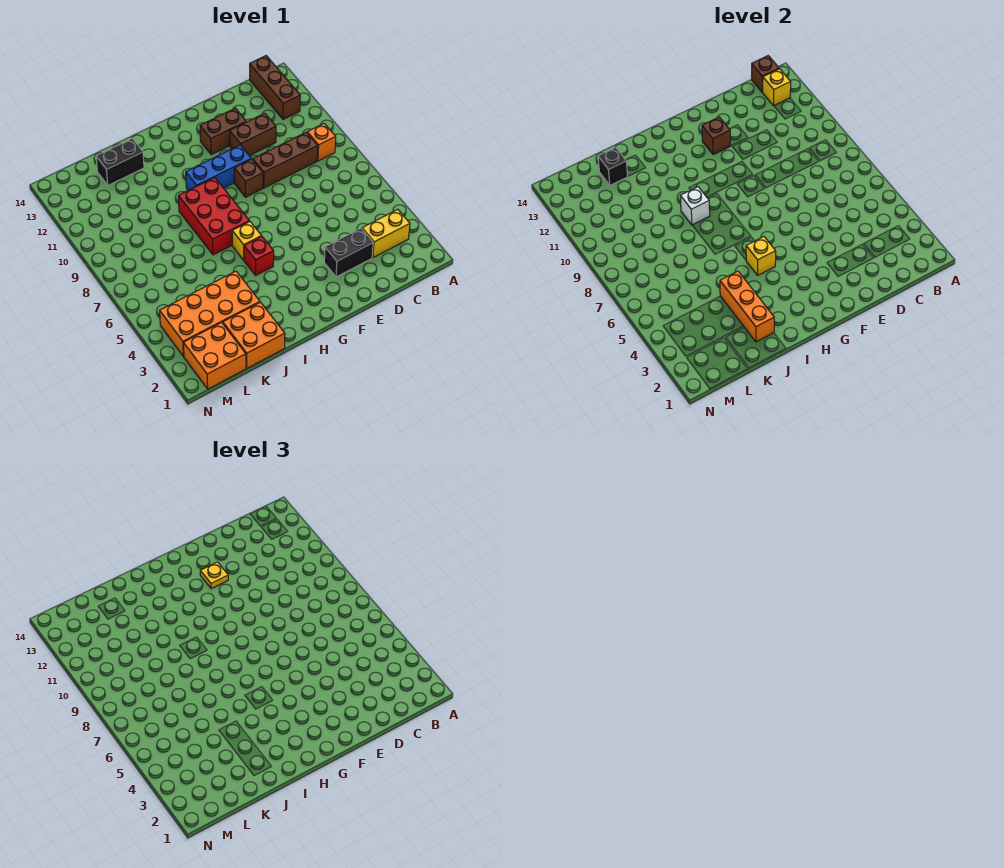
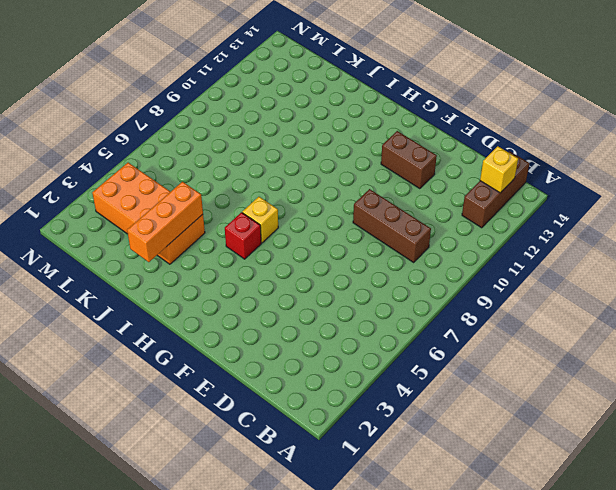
none -> yellow 1x2 brick [362,209,410,258]
none -> orange 1x1 brick [307,123,336,161]
none -> black 1x2 brick [324,229,373,277]

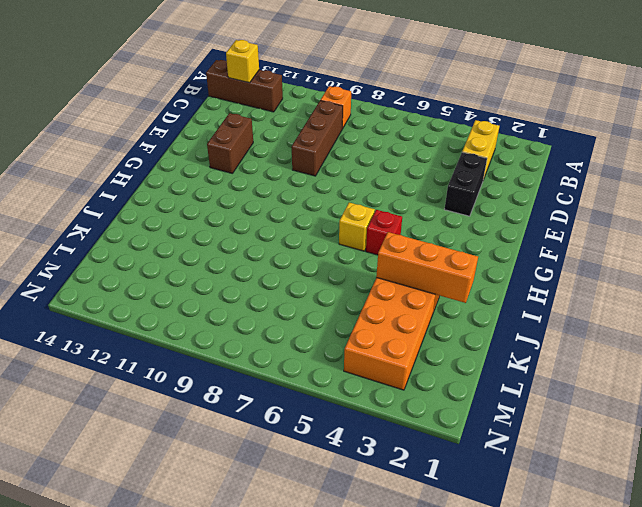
none -> brown 1x2 brick [230,113,276,156]
none -> brown 1x1 brick [234,159,263,197]
none -> blue 1x3 brick [186,145,251,190]

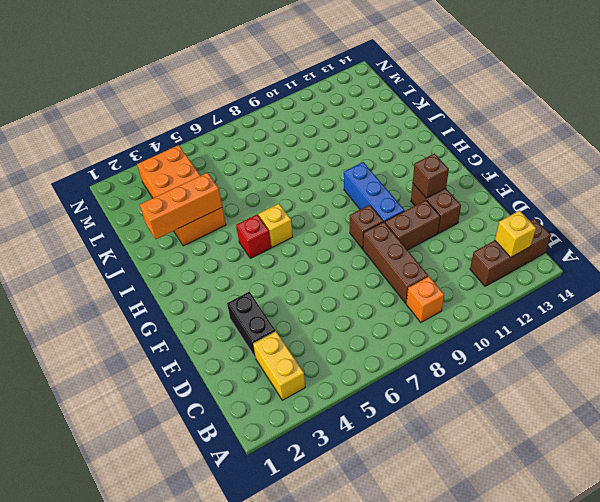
brown 1x2 brick [385,200,440,250] -> brown 1x2 brick turned to [230,113,276,156]
none -> red 2x3 brick [178,178,250,255]
none -> orange 2x2 brick [223,302,285,368]
none -> black 1x2 brick [96,139,144,185]

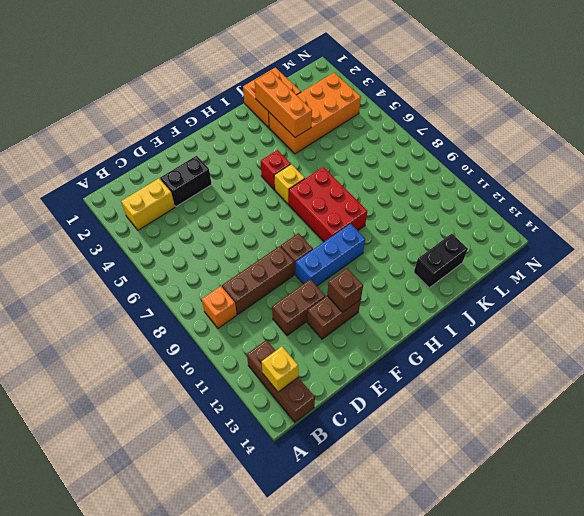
none -> orange 2x2 brick [183,322,246,389]
none -> brown 1x1 brick [752,56,779,92]
none -> yellow 1x1 brick [746,237,776,275]

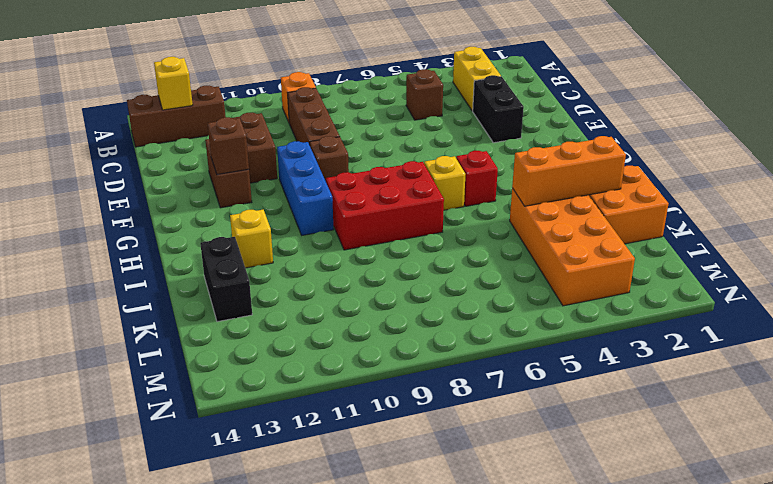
brown 1x1 brick [406,69,443,120] -> brown 1x1 brick moved to [752,56,779,92]
yellow 1x1 brick [230,210,273,268] -> yellow 1x1 brick moved to [746,237,776,275]
none -> orange 2x2 brick [183,322,246,389]
none -> white 1x1 brick [680,187,710,225]
none -> black 1x1 brick [598,148,628,185]

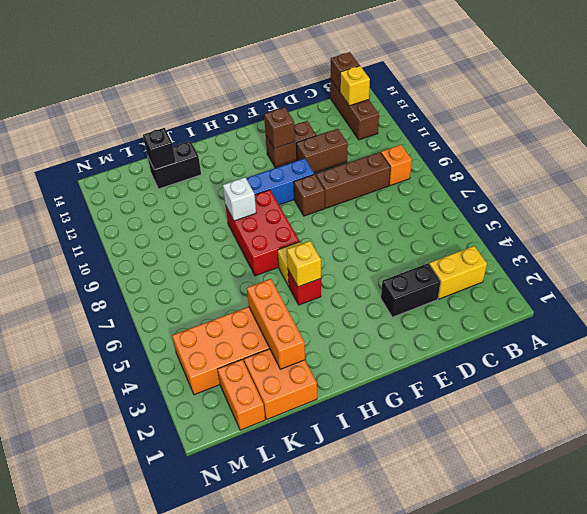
orange 1x2 brick [217,360,265,430] -> orange 2x2 brick [183,322,246,389]
none -> yellow 1x1 plate [200,562,228,589]

